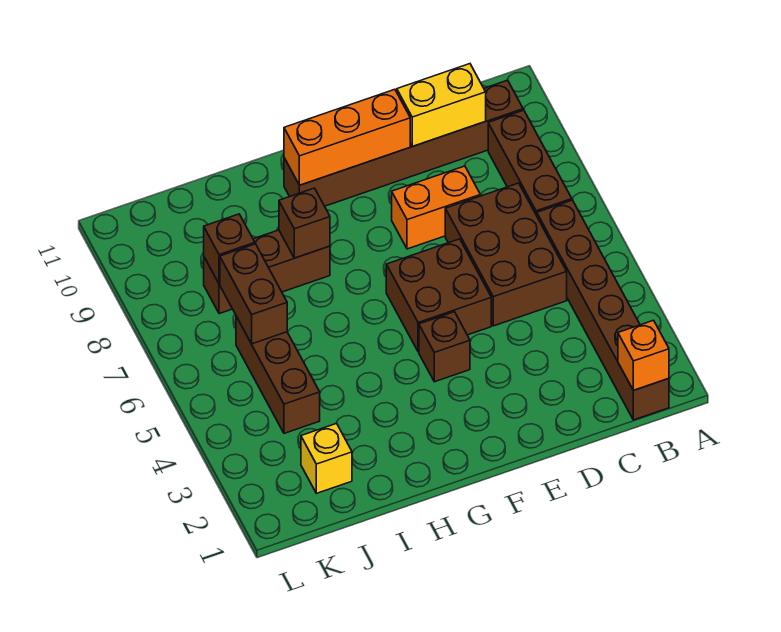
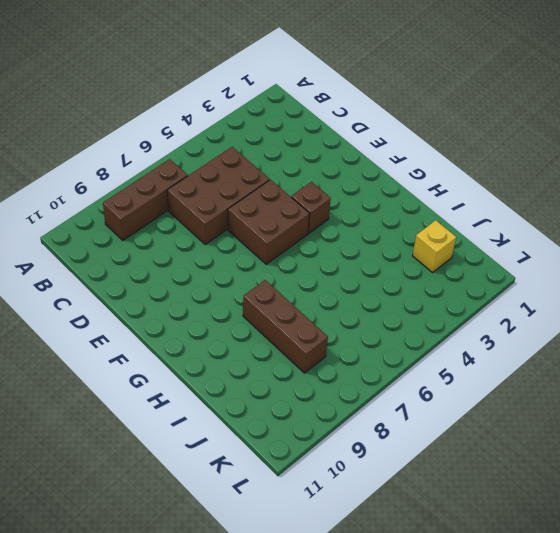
none -> brown 1x6 brick [537,200,669,420]
none -> brown 1x6 brick [284,80,523,206]
none -> orange 1x2 brick [392,166,480,249]

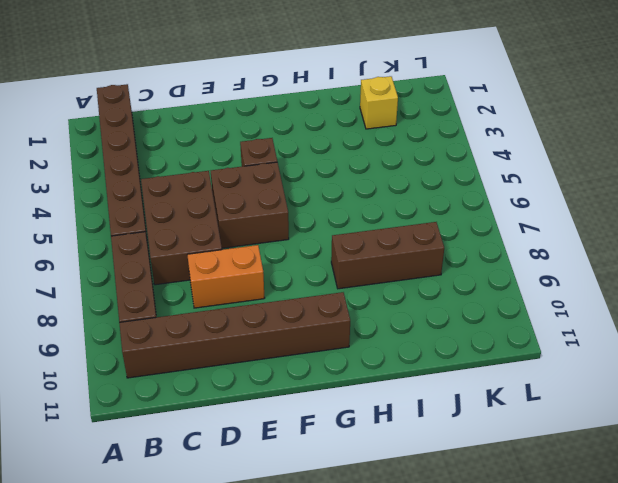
none -> brown 1x3 brick [236,317,320,433]
none -> orange 1x1 brick [618,320,669,390]
none -> yellow 1x2 brick [397,64,486,146]

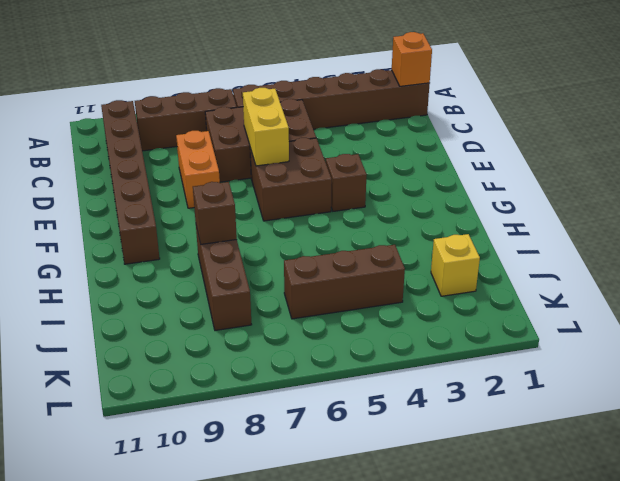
yellow 1x2 brick [243,88,289,166] -> yellow 1x2 brick moved to [397,64,486,146]
none -> orange 1x3 brick [284,89,410,185]
none -> brown 1x2 brick [220,244,287,344]
none -> brown 1x1 brick [204,214,255,284]

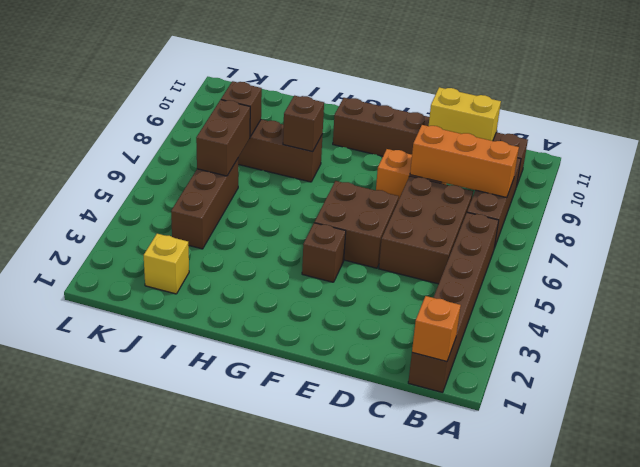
orange 1x3 brick [410,125,519,198] -> orange 1x3 brick moved to [284,89,410,185]

